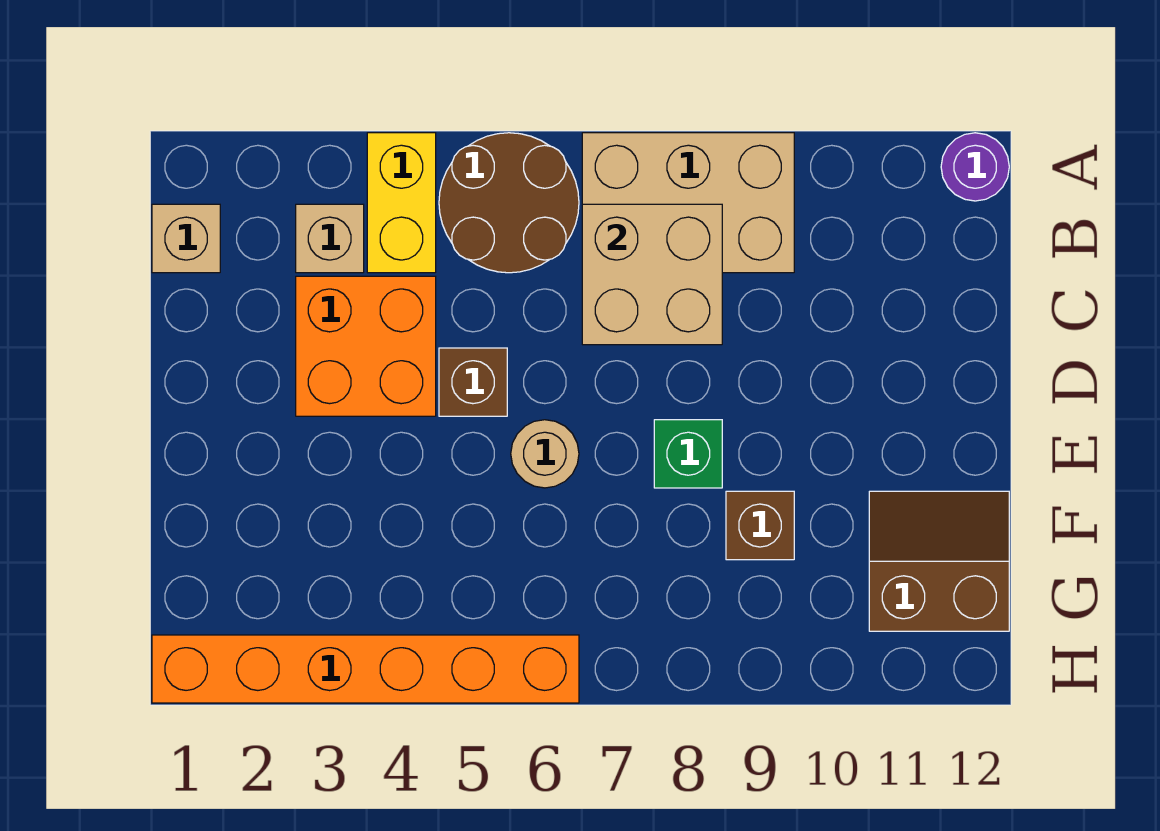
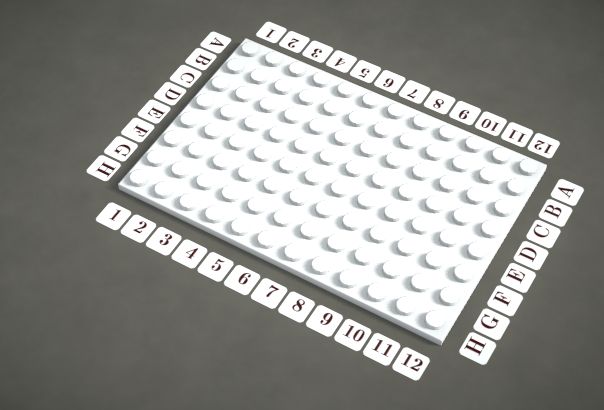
none -> yellow 1x2 brick [367,133,436,273]
none -> brown 2x2 round brick [439,133,579,273]
none -> tan 2x3 brick [582,133,794,273]

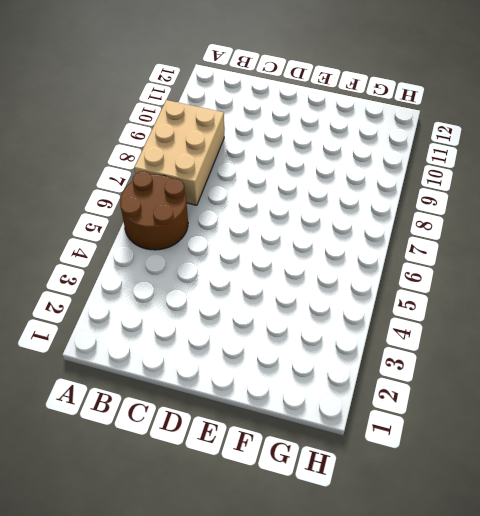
none -> yellow 1x2 brick [367,133,436,273]
none -> purple 1x1 round brick [941,133,1009,201]
none -> tan 1x1 brick [152,204,220,273]

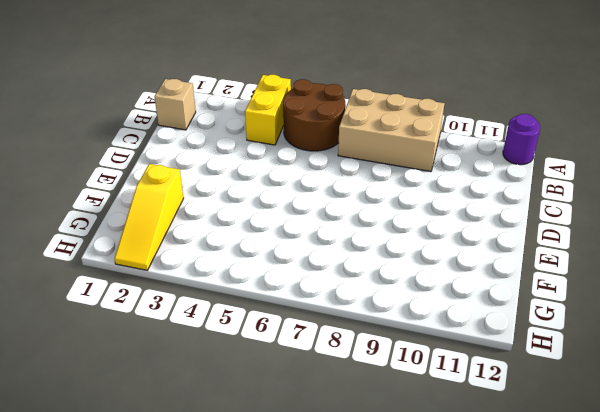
yellow 1x3 slope [114,164,183,270] -> orange 1x6 brick [152,635,579,703]
none -> tan 1x1 brick [296,204,364,273]
none -> orange 2x2 brick [296,276,436,416]
none -> brown 1x1 brick [439,348,507,416]

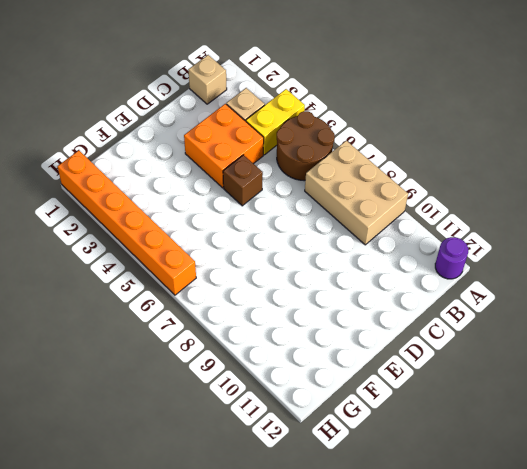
none -> tan 1x1 round brick [511,420,579,488]
none -> green 1x1 brick [654,420,722,488]
none -> brown 1x1 brick [726,491,794,560]

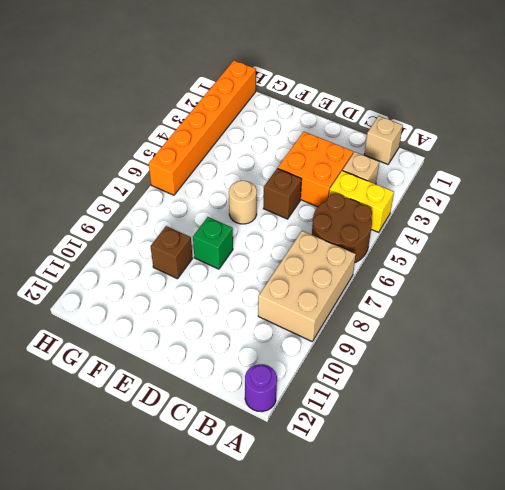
none -> brown 2x2 slope [869,491,1009,631]
none -> tan 2x2 brick [582,204,722,345]

